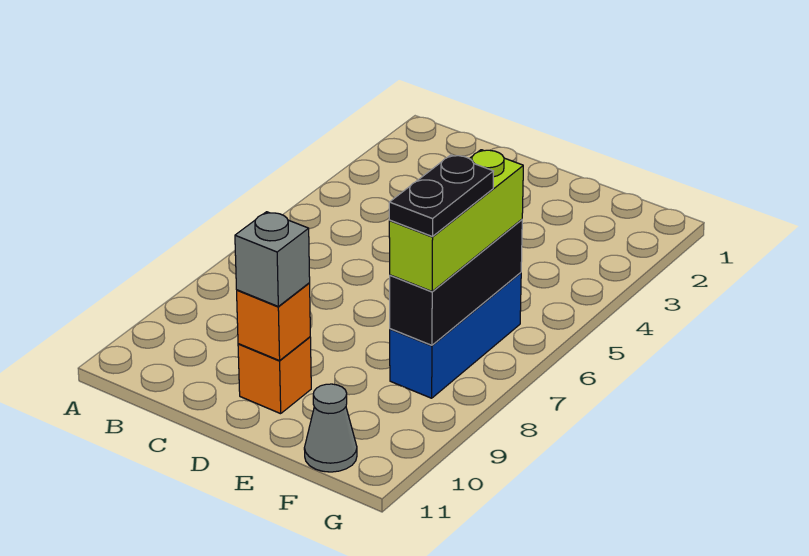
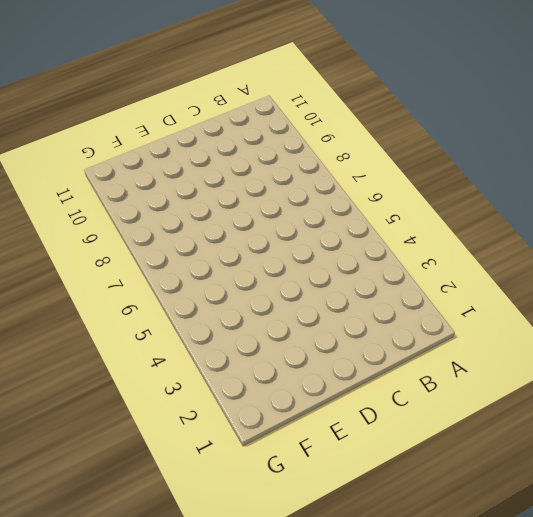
none -> orange 1x1 brick [238,337,311,414]
none -> blue 1x3 brick [390,273,521,398]

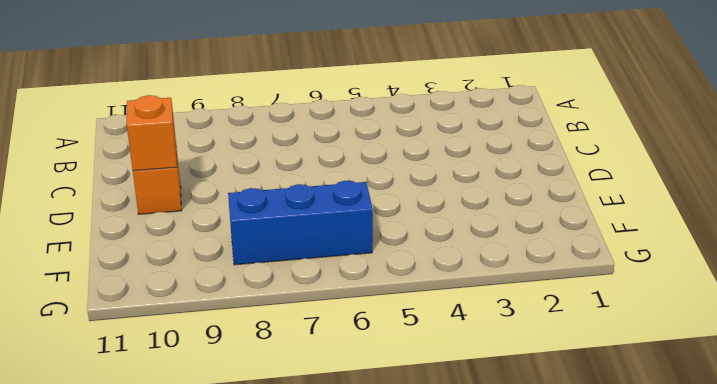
none -> grey 1x1 cone [304,384,357,472]
none -> black 1x3 brick [390,220,522,345]

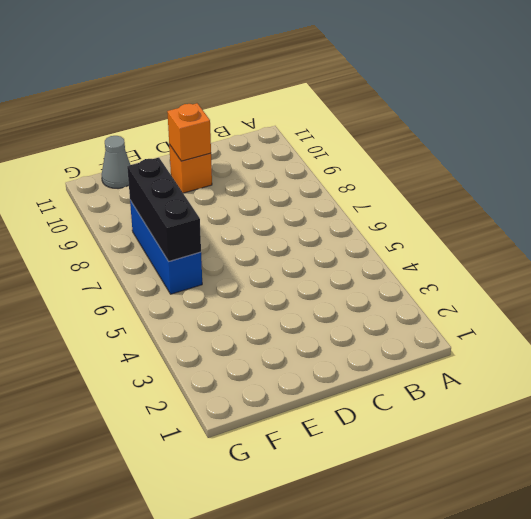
none -> grey 1x1 brick [235,212,310,306]
none -> lime 1x3 brick [389,150,523,291]

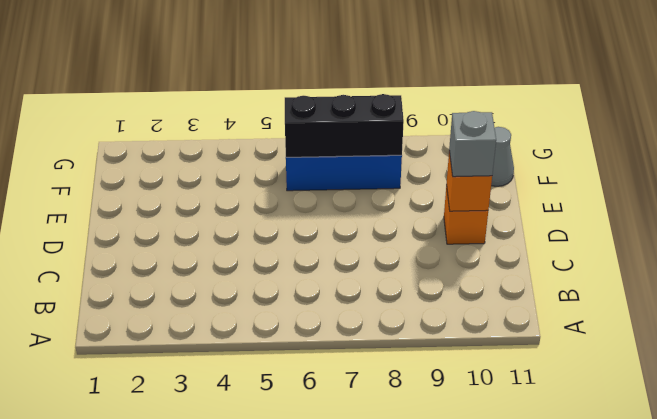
none -> lime 1x3 brick [389,150,523,291]
none -> black 1x2 plate [389,155,494,237]

